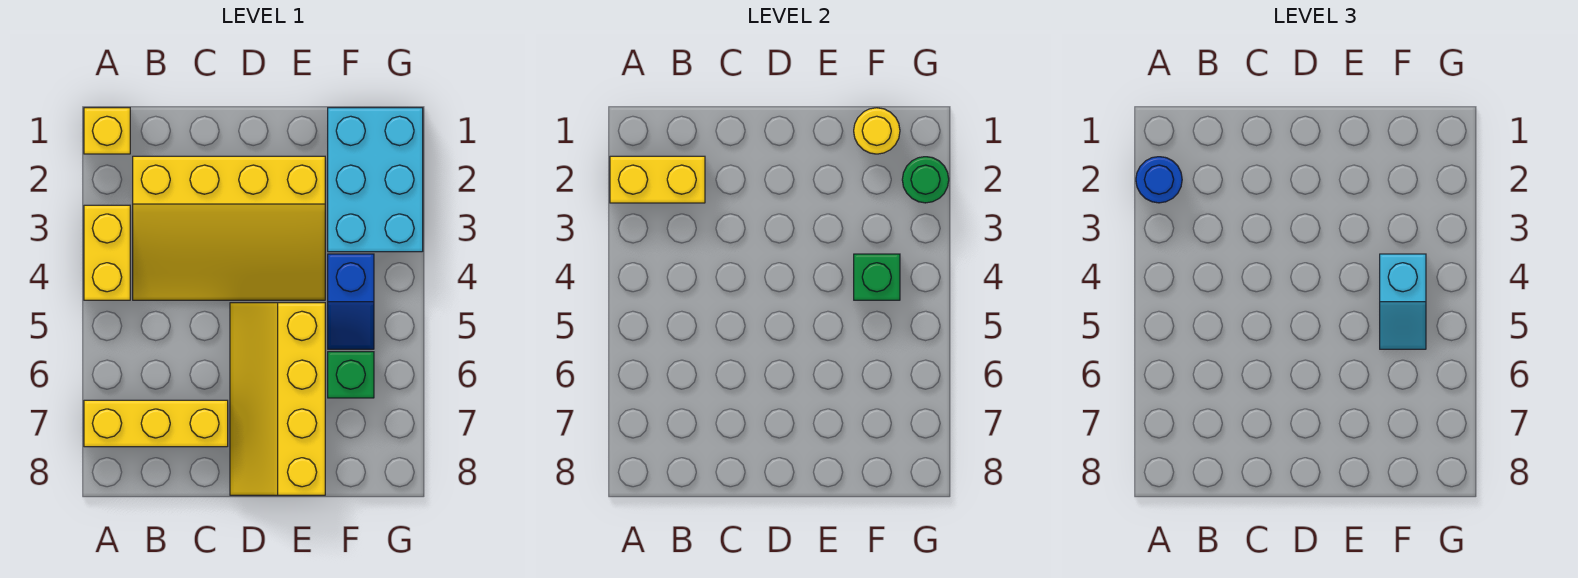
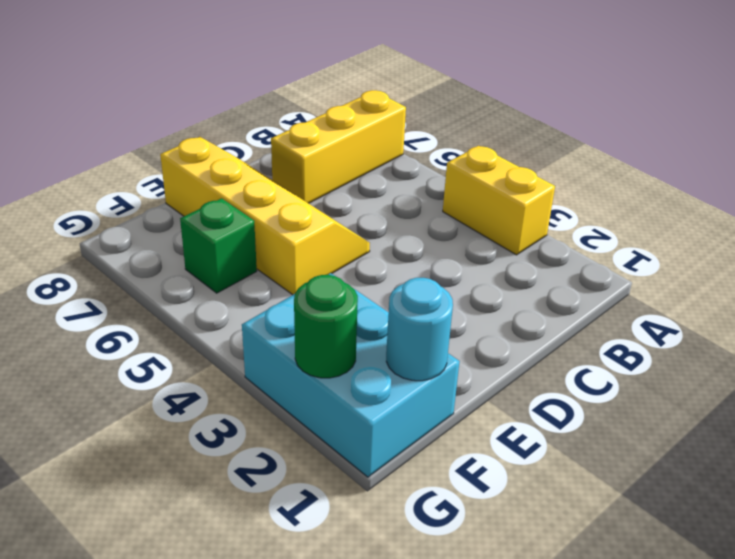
cyan 1x1 round brick [386,278,453,381] -> yellow 1x1 round brick [854,108,900,154]
none -> yellow 1x1 brick [84,108,130,154]
none -> yellow 3x4 slope [133,156,325,300]
none -> blue 1x2 slope [328,254,374,349]

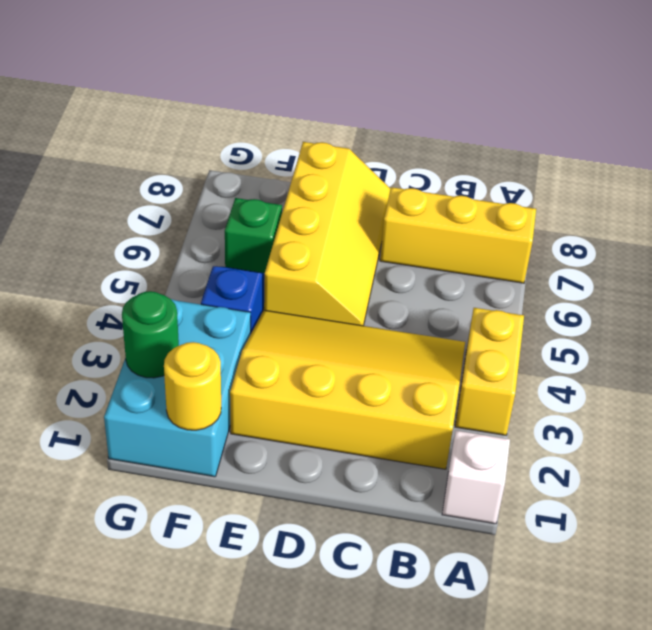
white 1x1 brick [442,431,510,524] -> yellow 1x1 brick [84,108,130,154]
none -> yellow 1x2 brick [610,156,705,203]
none -> green 1x1 brick [854,254,900,300]
none -> blue 1x1 round brick [1136,157,1182,203]

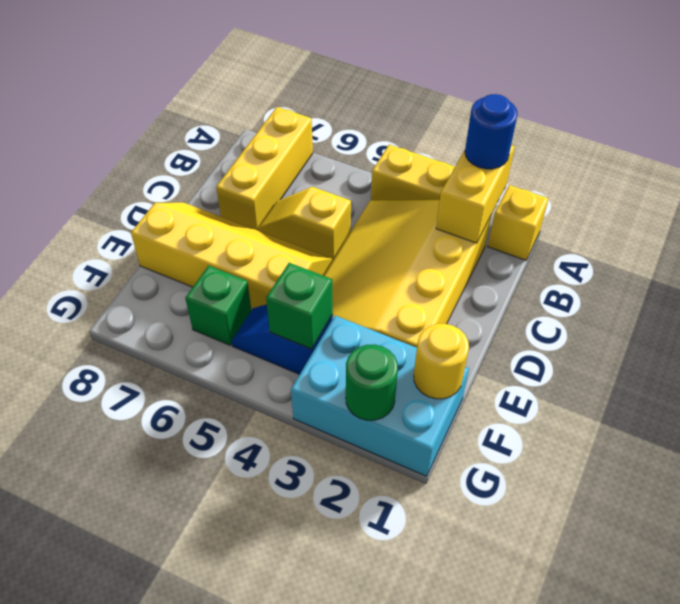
yellow 1x2 slope [258,187,351,261] -> none
none -> cyan 1x2 slope [1380,254,1426,349]

